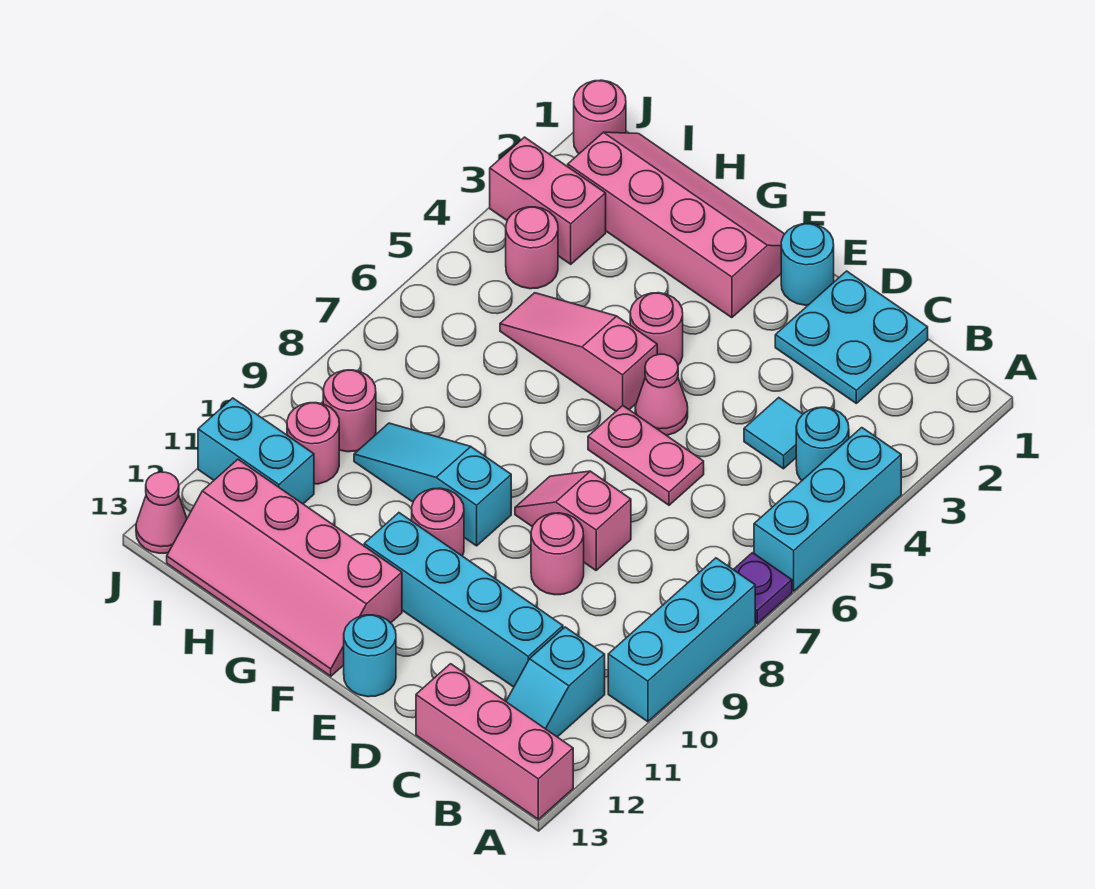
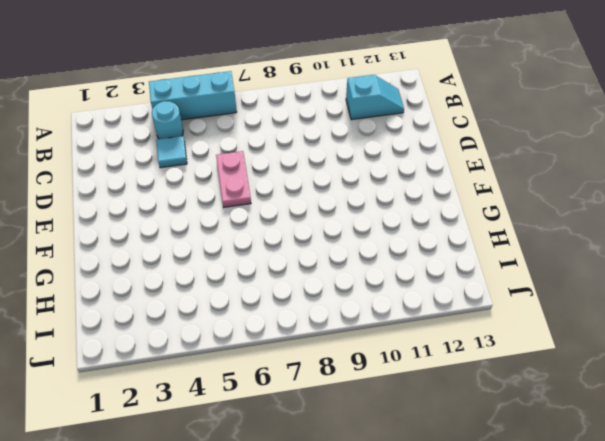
none -> purple 1x1 plate [733,553,792,624]
none -> cyan 1x3 brick [608,558,755,722]
none -> pink 1x3 brick [416,664,573,819]

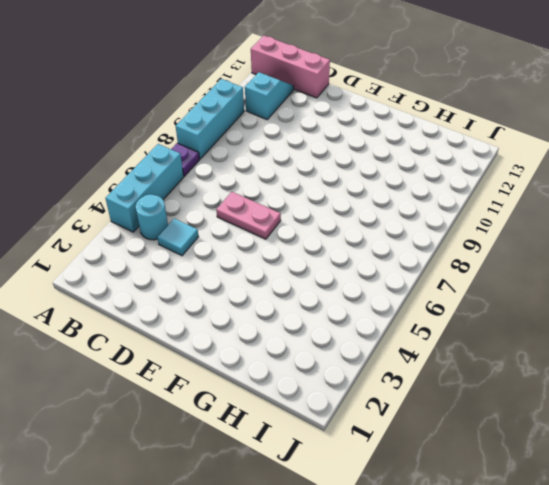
none -> cyan 2x2 plate [775,271,928,403]
none -> cyan 1x4 brick [364,513,563,687]
none -> pink 1x2 slope [515,471,631,570]

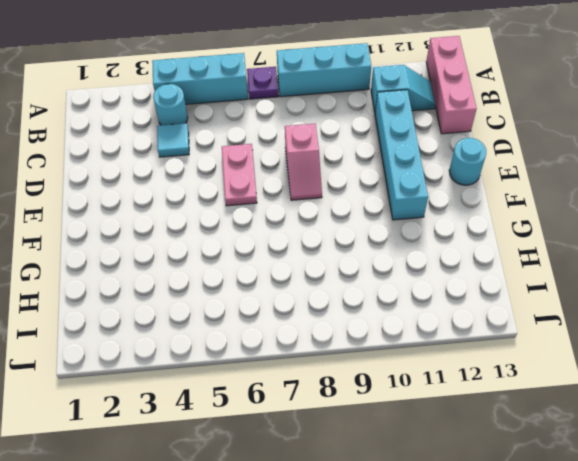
none -> cyan 2x2 plate [775,271,928,403]
none -> pink 1x1 round brick [531,513,584,595]
none -> cyan 1x1 round brick [781,224,834,305]

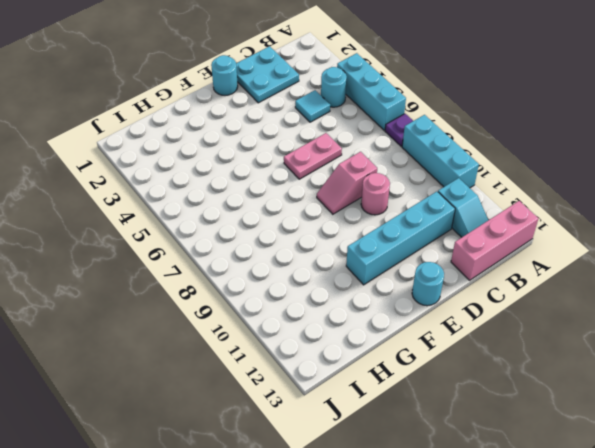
none -> pink 1x1 cone [635,354,688,435]
none -> pink 2x4 slope [568,132,784,318]
none -> pink 1x1 round brick [630,293,683,365]

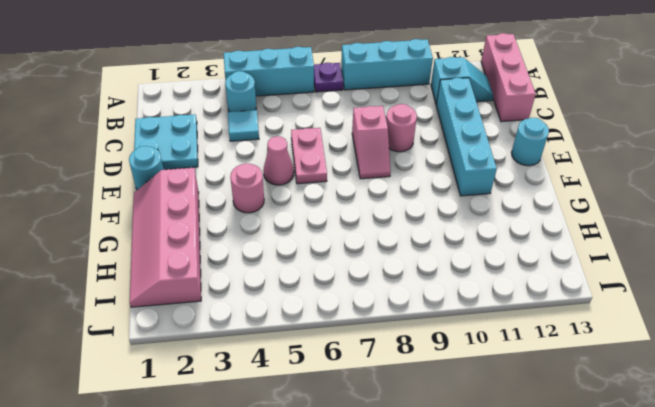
none -> pink 1x3 slope [500,293,657,411]
none -> cyan 1x3 slope [354,423,511,546]
none -> pink 1x1 round brick [412,488,464,556]

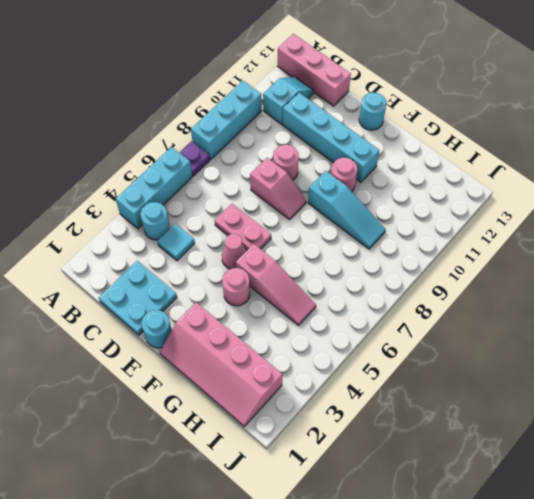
none -> pink 2x4 slope [167,459,402,676]
none -> pink 1x2 brick [490,137,606,264]
none -> pink 1x1 round brick [506,207,558,289]

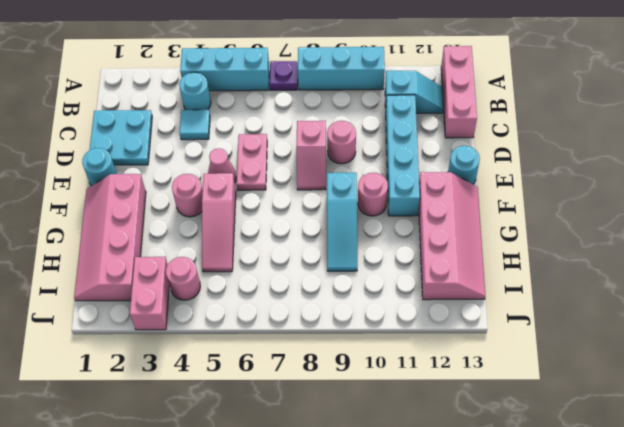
none -> pink 1x1 round brick [323,370,376,452]
none -> pink 1x1 round brick [287,403,339,484]
none -> cyan 1x2 brick [198,398,314,504]

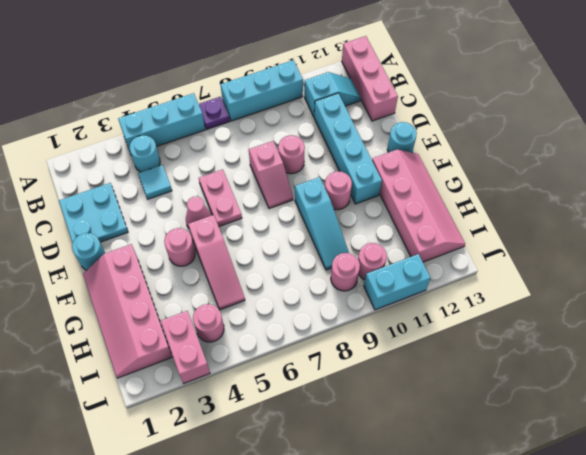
cyan 1x2 brick [364,254,430,310] -> cyan 1x2 brick turned to [198,398,314,504]
none -> pink 1x1 round brick [574,80,626,154]
none -> pink 1x1 cone [136,472,187,553]

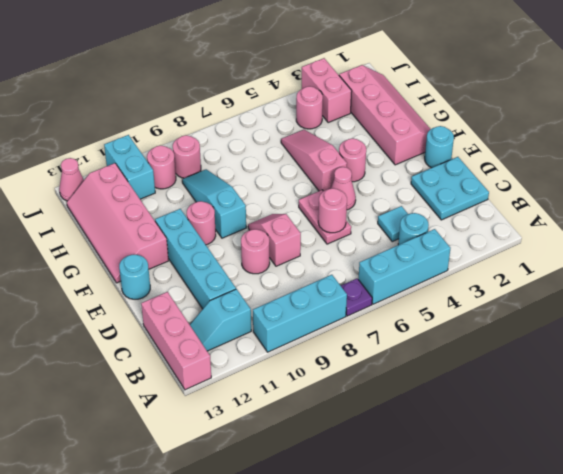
pink 1x1 round brick [318,188,347,233] -> pink 1x1 round brick moved to [574,80,626,154]

